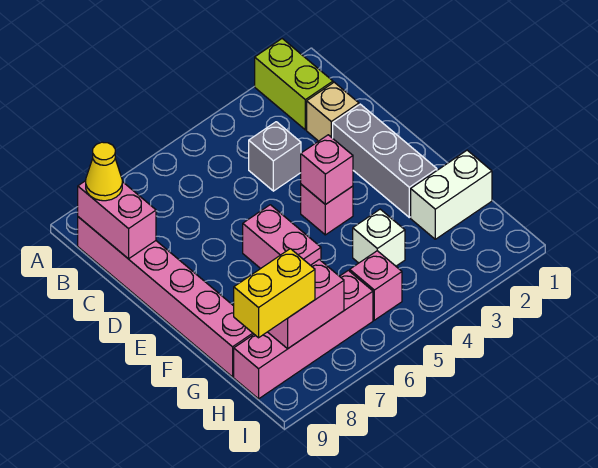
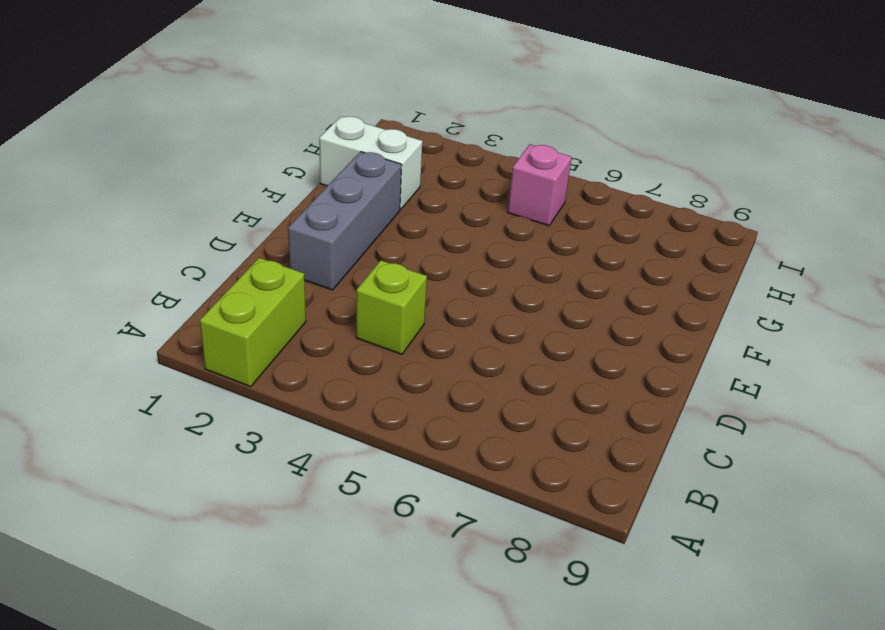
lime 1x1 brick [356,261,427,354] -> grey 1x1 brick [249,122,301,191]
none -> pink 1x6 brick [78,217,254,377]
none -> tan 1x1 brick [307,82,359,141]
none -> pink 1x1 brick [301,184,353,235]

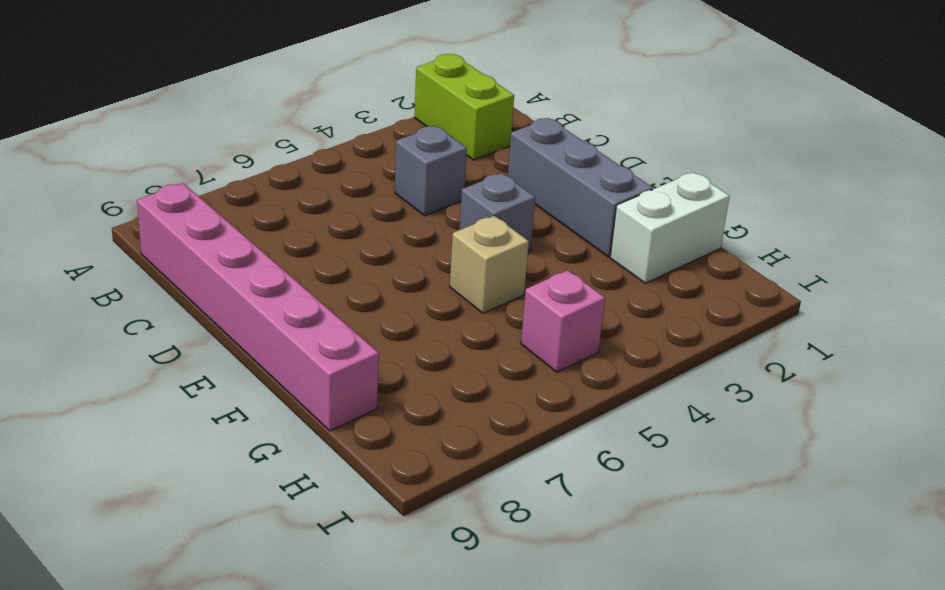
grey 1x1 brick [460,173,535,251] -> pink 1x1 brick [301,184,353,235]
tan 1x1 brick [450,216,529,313] -> tan 1x1 brick moved to [307,82,359,141]
none -> pink 1x2 brick [243,205,321,269]
none -> white 1x1 brick [353,209,405,266]
none -> pink 1x4 brick [234,270,373,399]

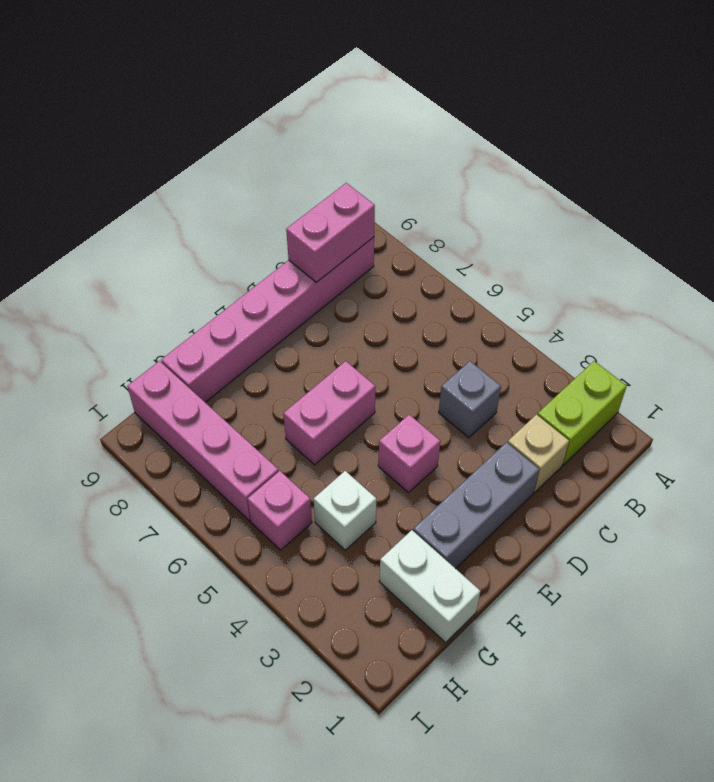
none -> pink 1x1 brick [301,135,353,204]
none -> pink 1x2 brick [268,260,344,349]
none -> yellow 1x1 cone [86,142,122,201]

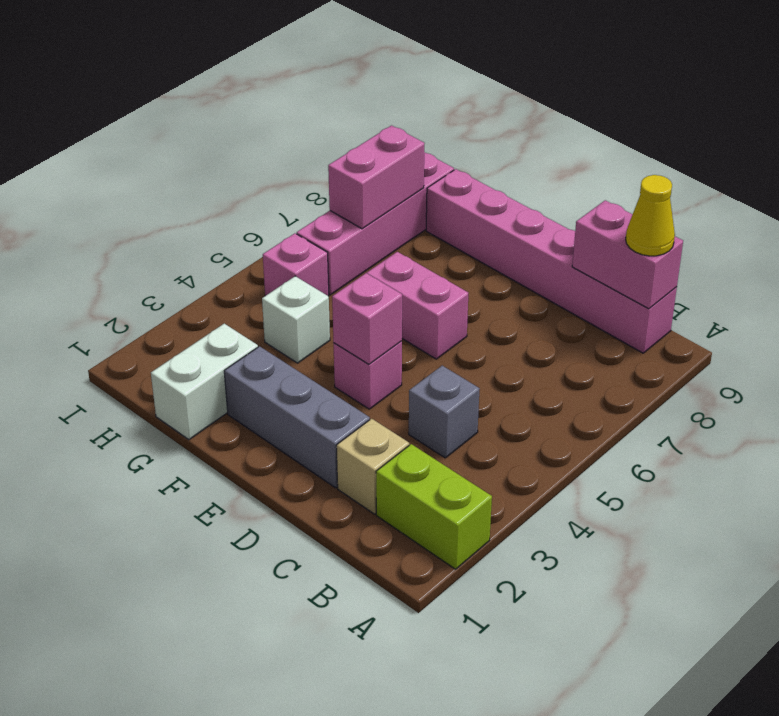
none -> yellow 1x2 brick [234,249,315,338]

